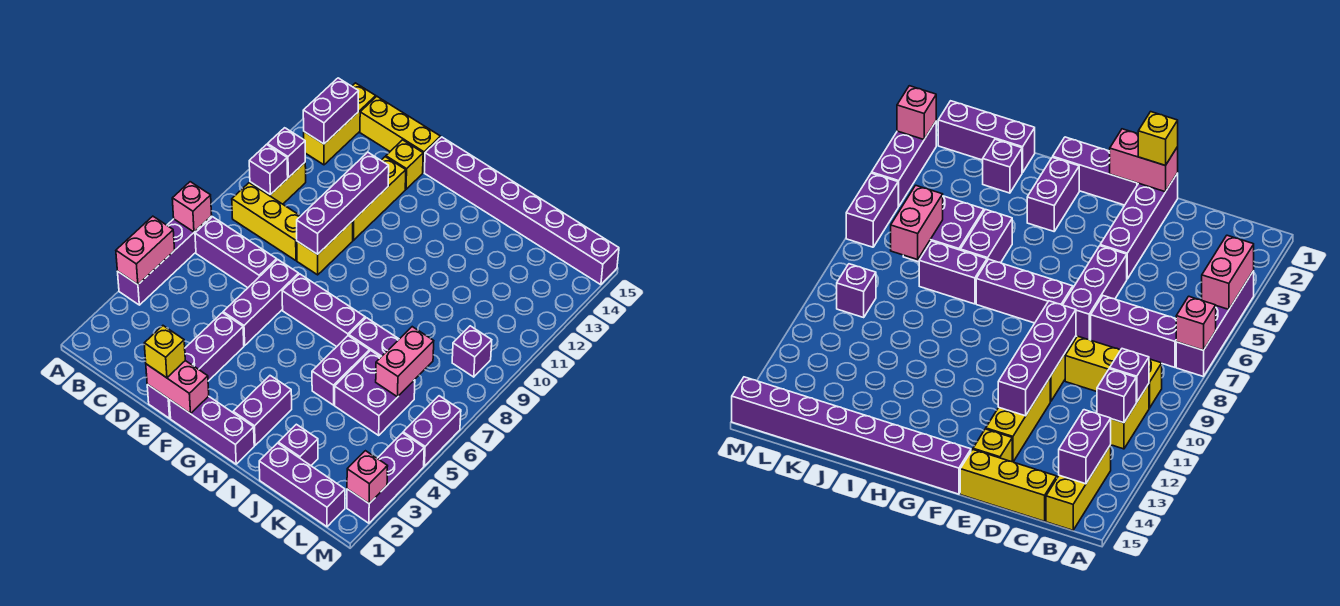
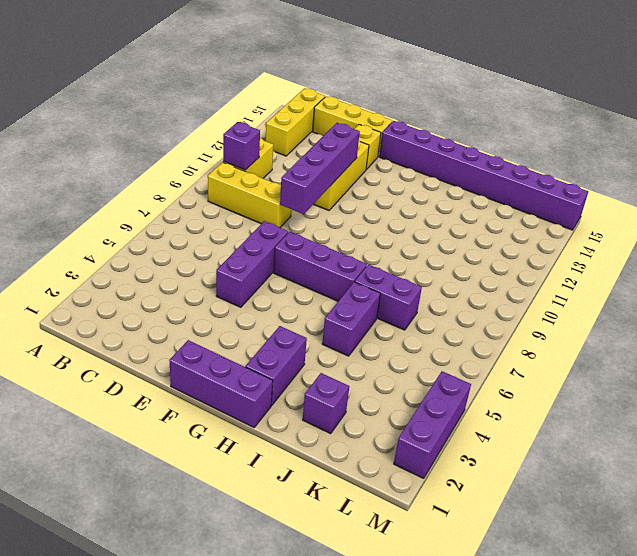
none -> purple 1x4 brick [118,216,212,305]
none -> purple 1x3 brick [195,217,277,288]
none -> purple 1x4 brick [147,313,244,418]
none -> yellow 1x2 brick [297,221,353,275]

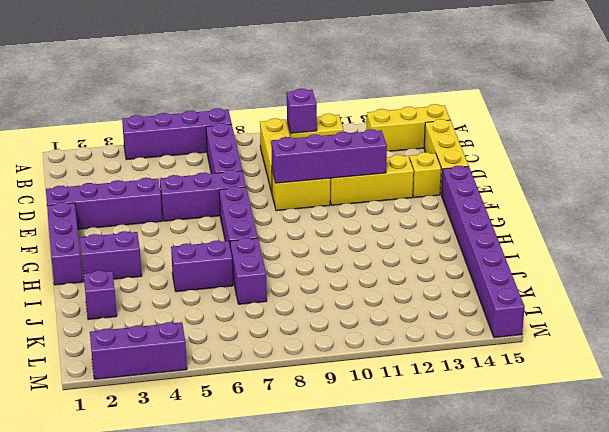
none -> purple 1x3 brick [259,443,345,527]
none -> purple 2x2 brick [335,351,415,435]
none -> purple 1x1 brick [452,326,492,377]
none -> purple 1x2 brick [403,396,461,466]

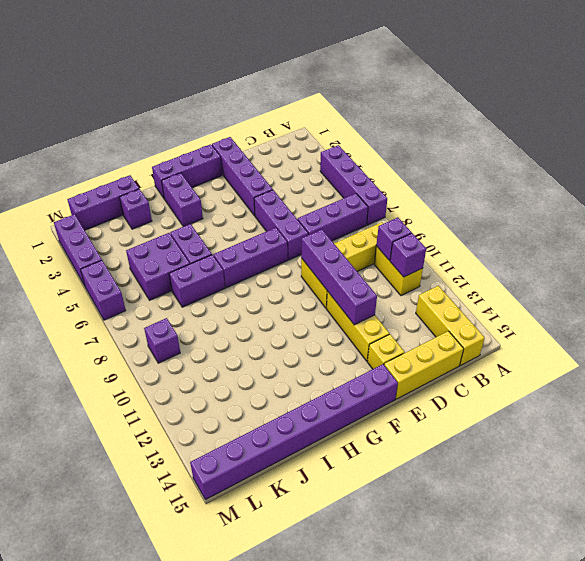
none -> pink 1x2 brick [116,216,175,285]
none -> pink 1x1 brick [172,182,212,232]
none -> purple 1x2 brick [303,78,359,144]
none -> pink 1x2 brick [146,361,209,413]

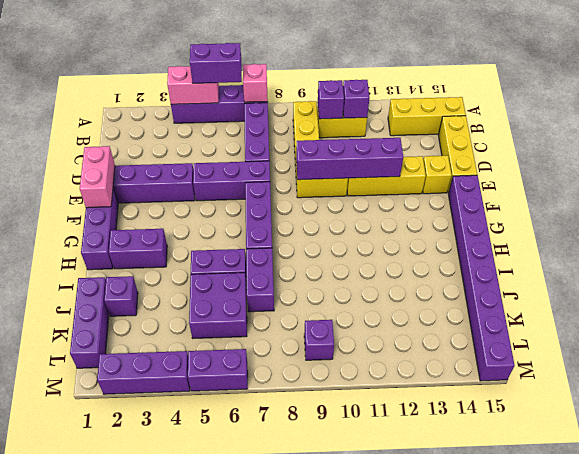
purple 1x2 brick [190,43,242,83] -> purple 1x2 brick moved to [303,78,359,144]
none -> pink 1x2 brick [376,327,434,397]
none -> pink 1x1 brick [347,451,388,503]
none -> yellow 1x1 brick [144,326,185,378]

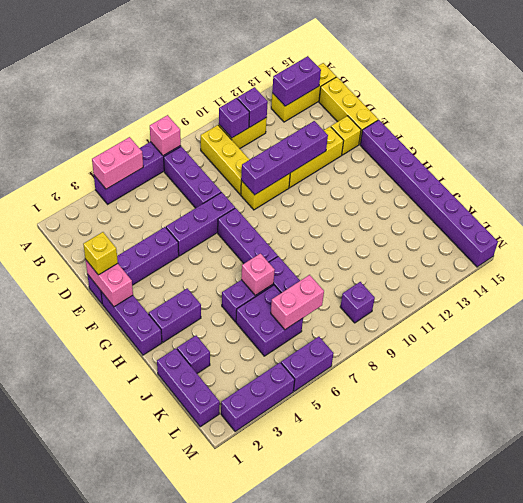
pink 1x1 brick [241,253,275,295] -> pink 1x1 brick moved to [347,451,388,503]

